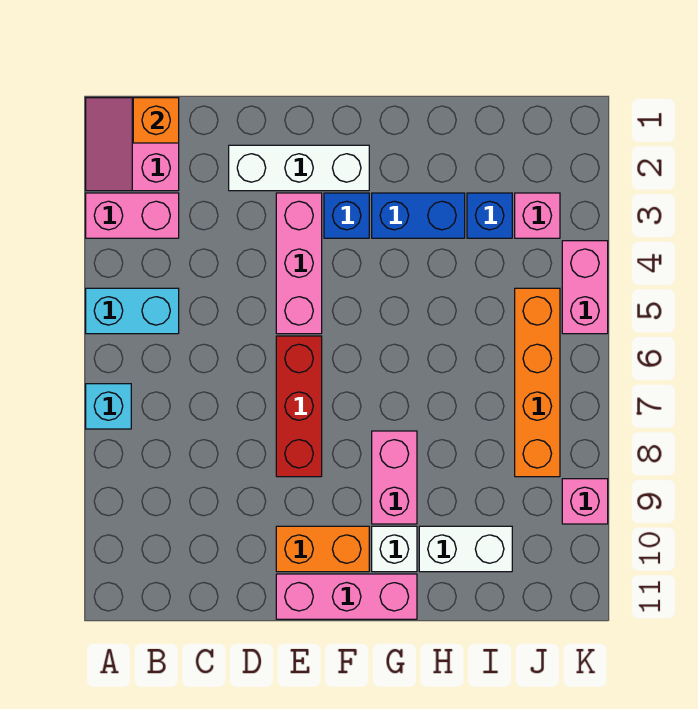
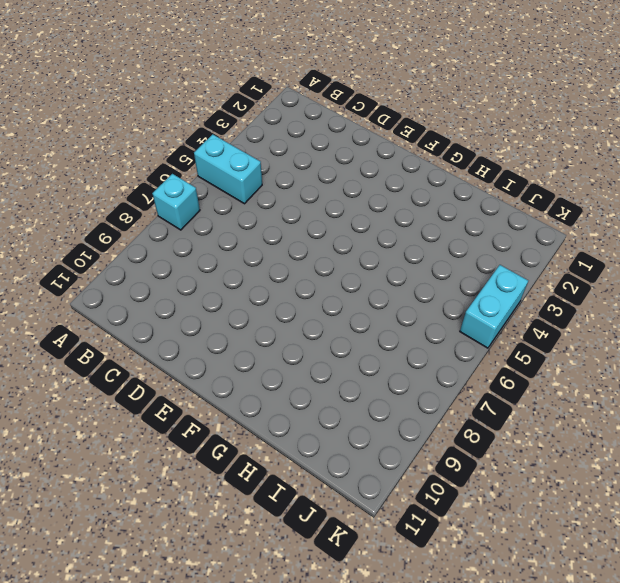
cyan 1x2 brick [460,265,528,348] -> pink 1x2 brick [562,241,608,334]
none -> pink 2x2 slope [86,98,179,191]
none -> pink 1x2 brick [86,193,179,238]
none -> white 1x3 brick [229,145,369,191]

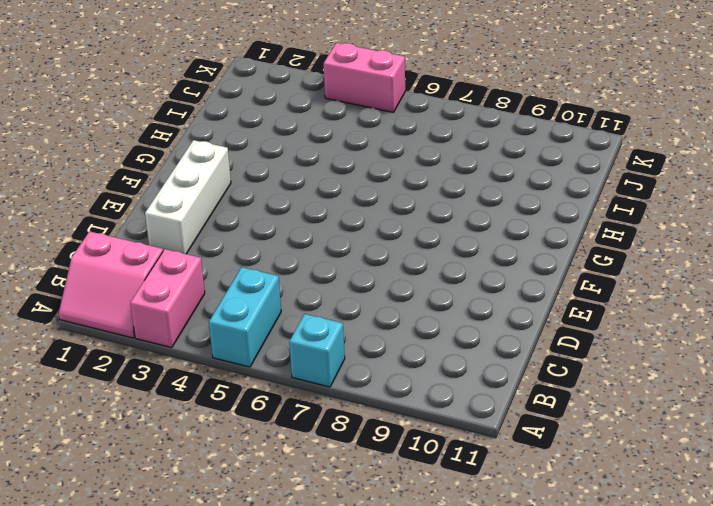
none -> pink 1x3 brick [276,193,322,334]
none -> red 1x3 brick [276,336,322,477]
none -> orange 1x2 brick [276,526,369,572]

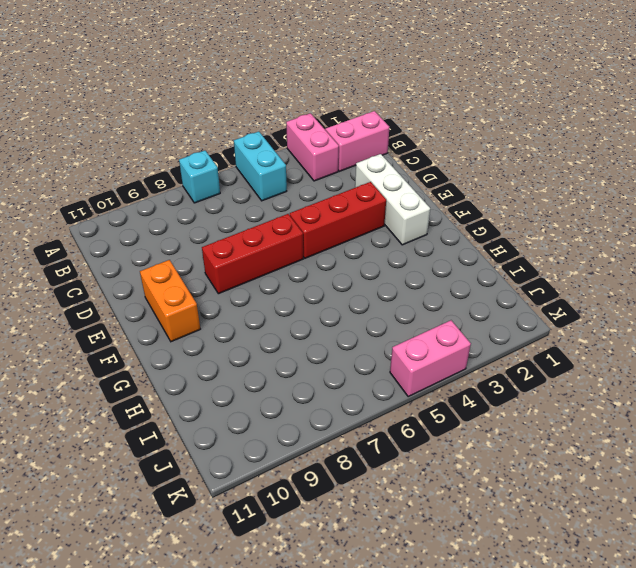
red 1x3 brick [290,182,386,258] -> pink 1x3 brick [276,193,322,334]
none -> pink 1x3 brick [276,574,417,619]
none -> blue 1x1 brick [324,193,369,238]
none -> blue 1x2 brick [372,193,465,238]

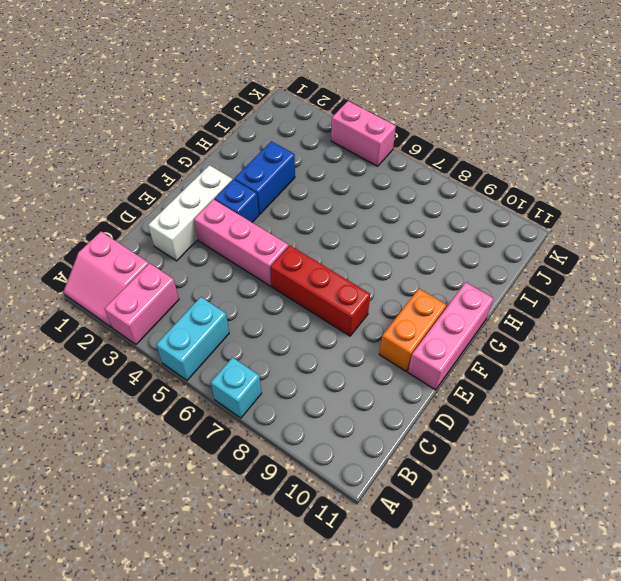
none -> pink 1x2 brick [372,431,417,524]
none -> white 1x1 brick [372,526,417,572]
none -> white 1x2 brick [419,526,512,572]

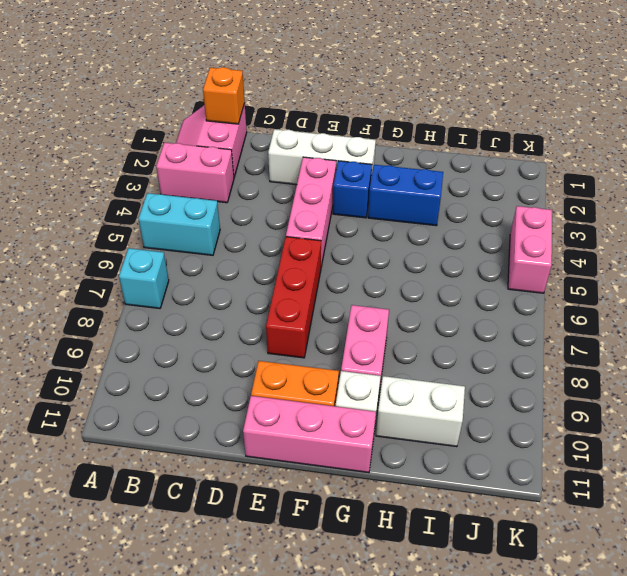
none -> blue 1x1 brick [467,193,512,238]
none -> pink 1x1 brick [515,193,560,238]
none -> orange 1x4 brick [515,288,560,477]

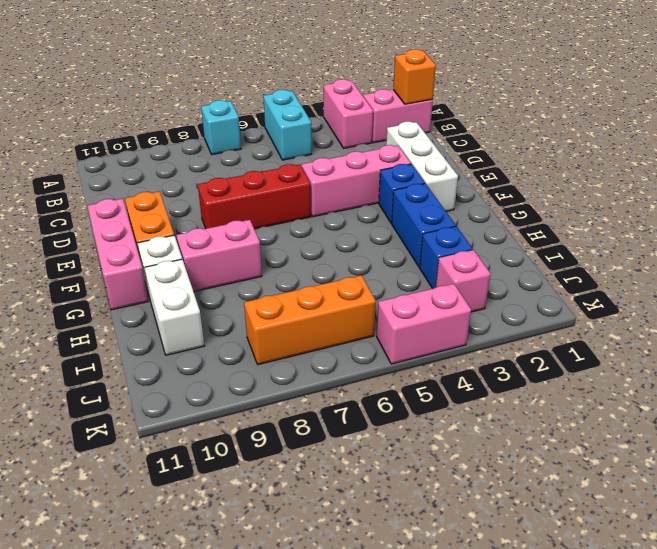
orange 1x3 brick [244,275,376,365] -> orange 1x4 brick [515,288,560,477]
none -> pink 1x1 brick [562,479,608,524]

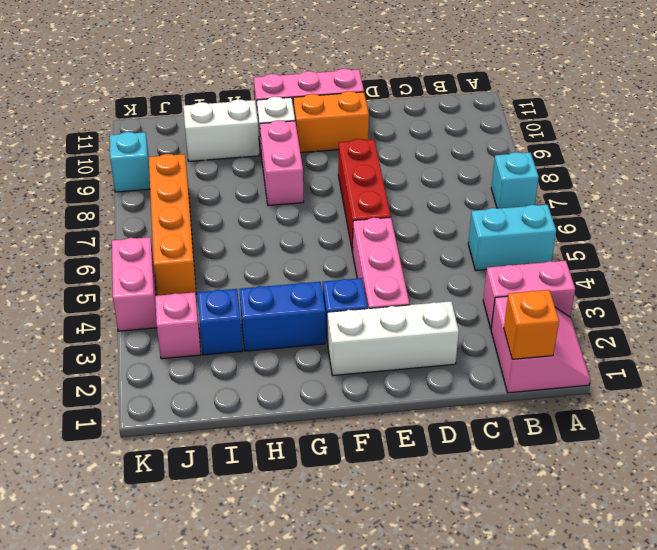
cyan 1x1 brick [110,132,150,192] -> pink 1x1 brick [562,479,608,524]

